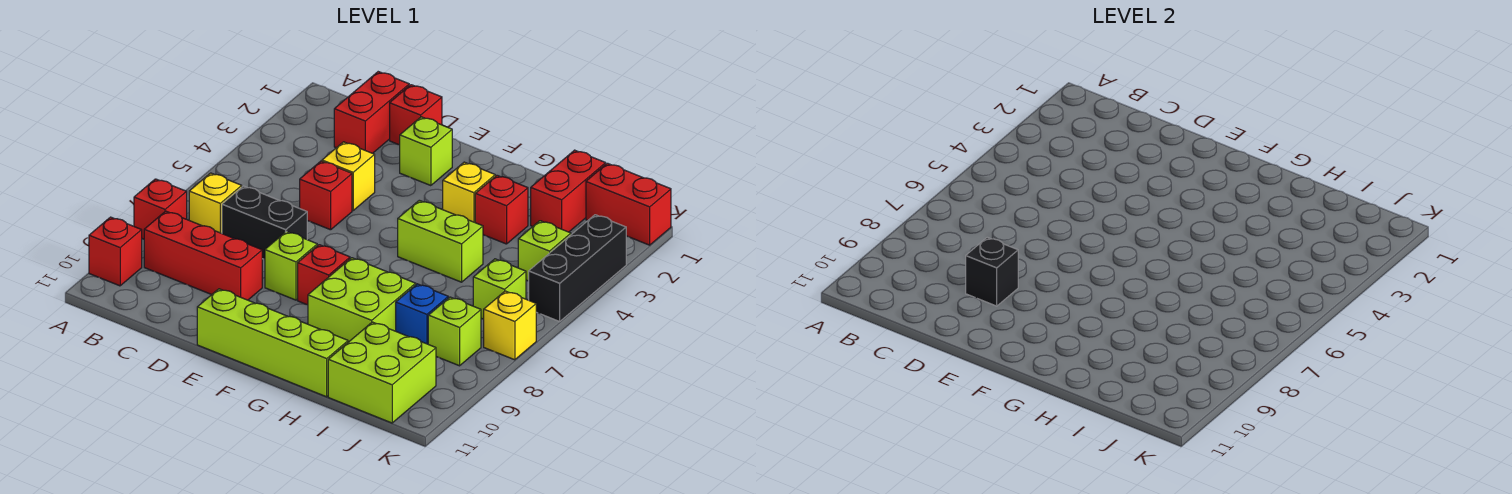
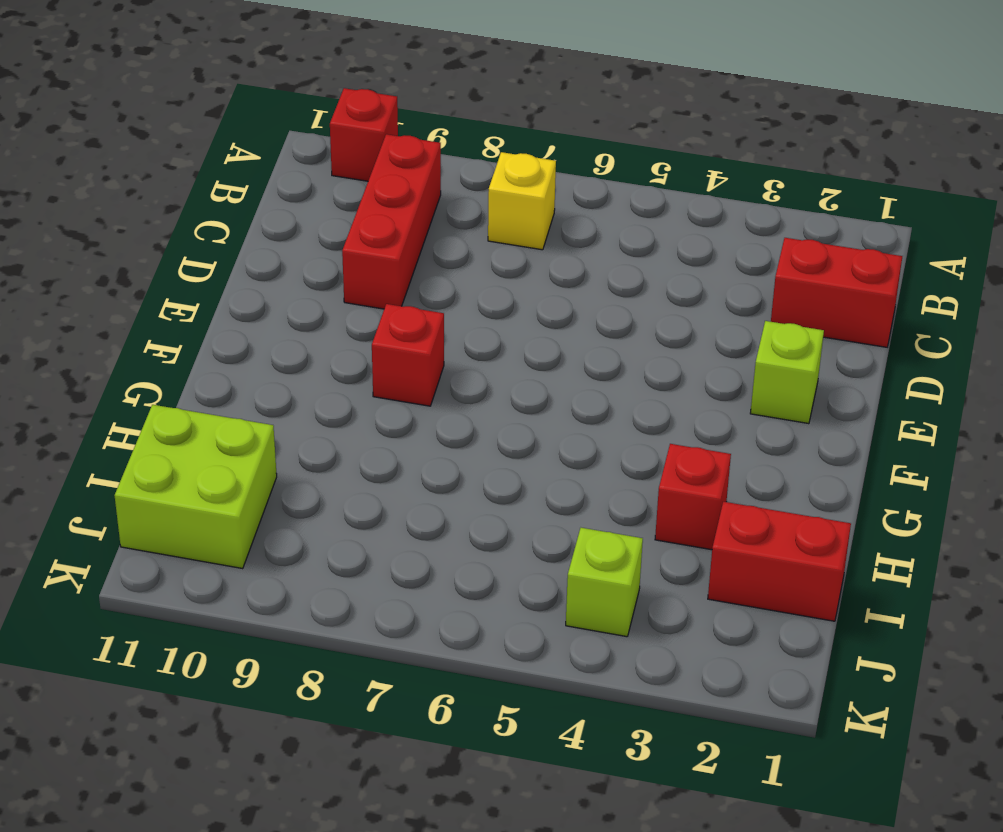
none -> red 1x1 brick [134,179,187,239]
none -> black 1x2 brick [222,186,307,260]
none -> red 1x1 brick [390,85,442,145]

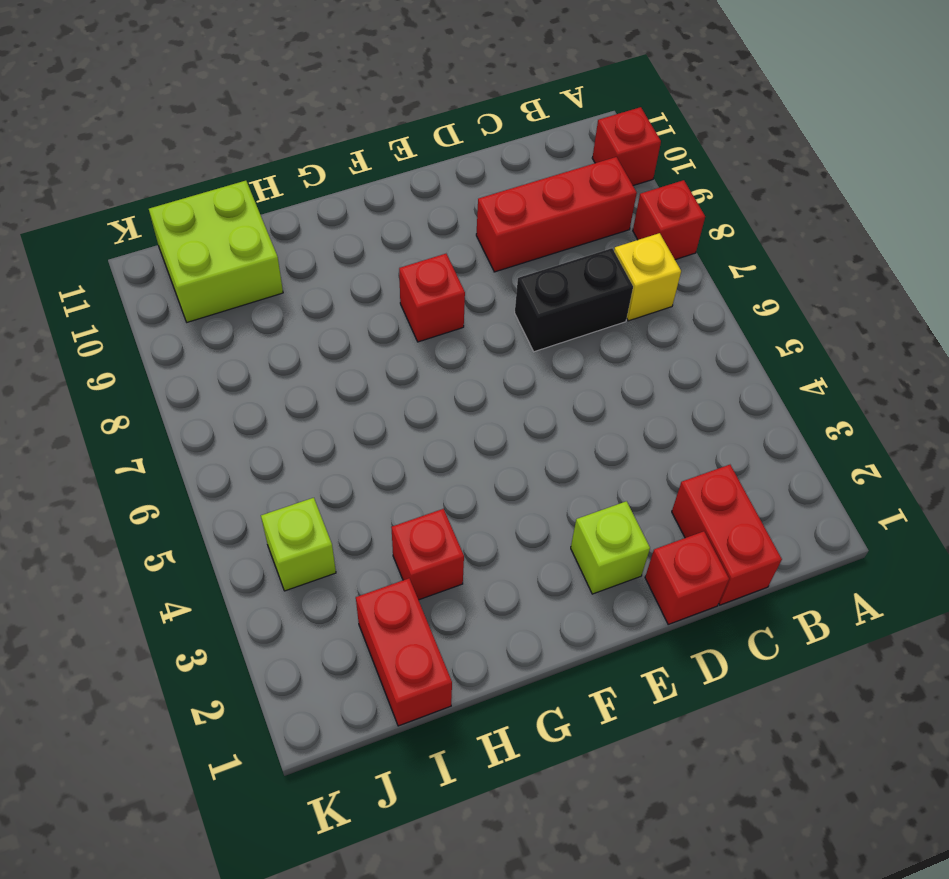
none -> yellow 1x1 brick [322,142,375,210]
none -> red 1x1 brick [300,161,352,230]
none -> lime 1x1 brick [265,231,317,300]

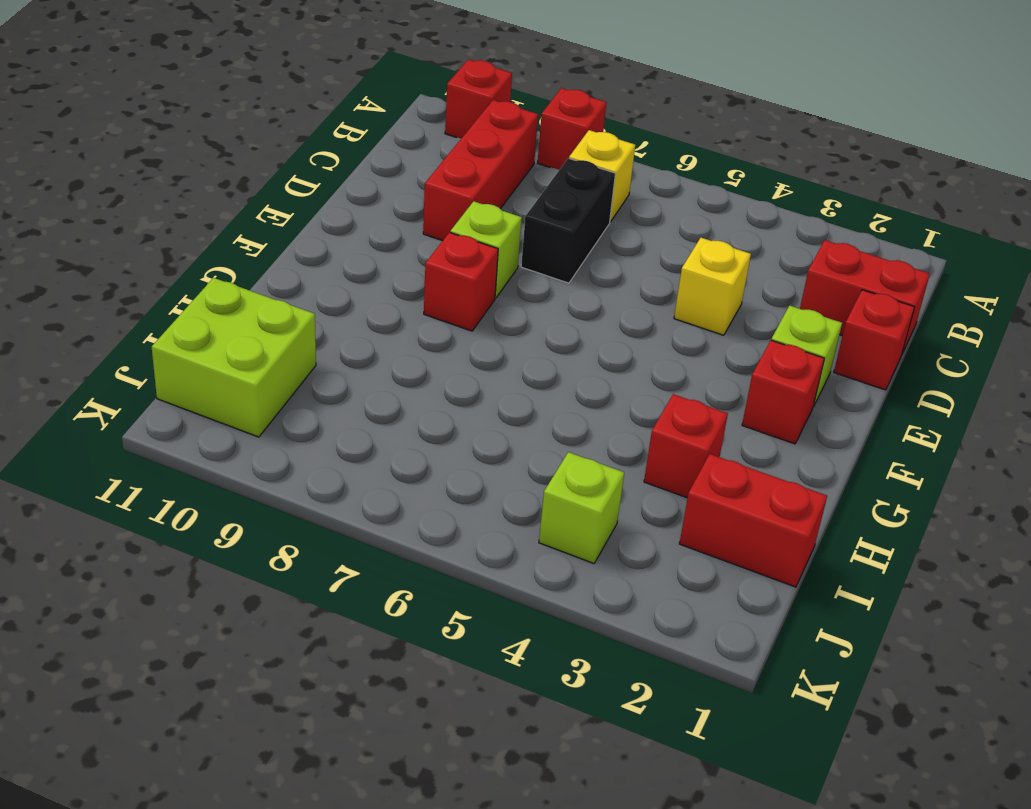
red 1x1 brick [742,340,824,444] -> red 1x1 brick moved to [300,161,352,230]
none -> lime 1x4 brick [197,289,348,397]
none -> yellow 1x1 brick [443,162,495,222]
none -> lime 1x2 brick [398,200,483,282]

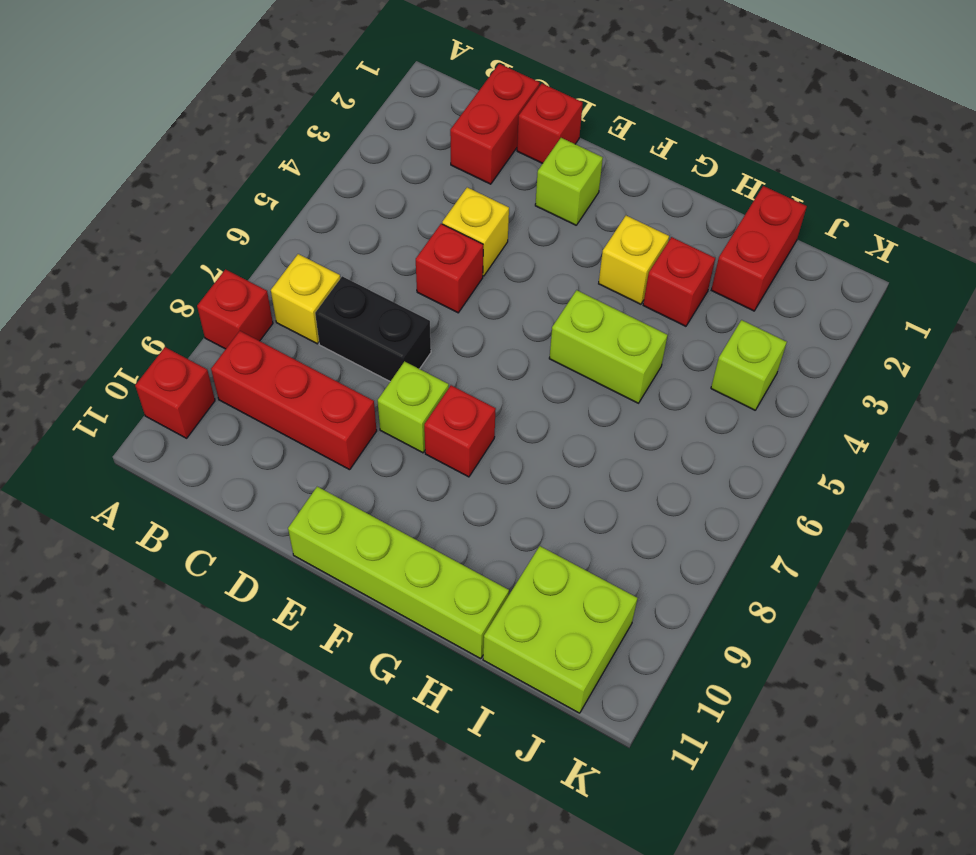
none -> lime 2x2 brick [308,258,416,342]
none -> blue 1x1 brick [396,284,448,344]
none -> red 1x2 brick [586,163,671,245]

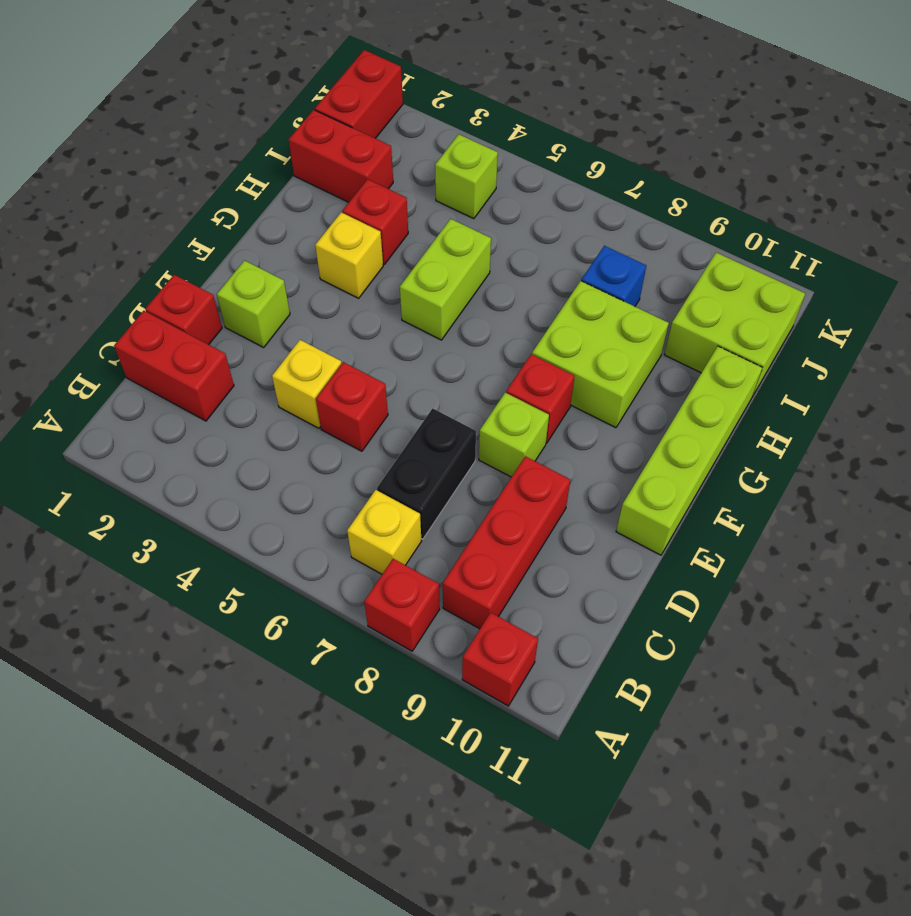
none -> lime 1x1 brick [473,259,526,319]
none -> lime 1x1 brick [428,297,481,366]
none -> black 1x3 brick [529,215,626,321]

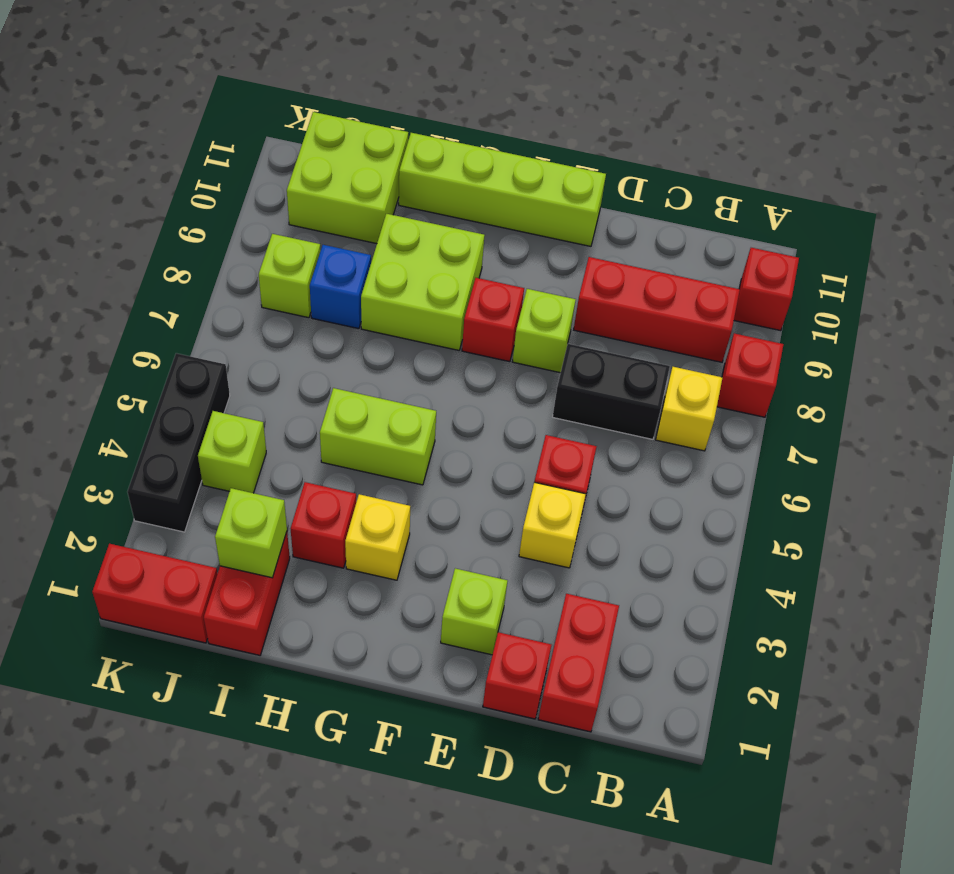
lime 1x1 brick [215,488,287,578] -> lime 1x1 brick moved to [473,259,526,319]
none -> yellow 1x1 brick [484,291,536,360]
none -> black 1x1 brick [966,237,1018,306]

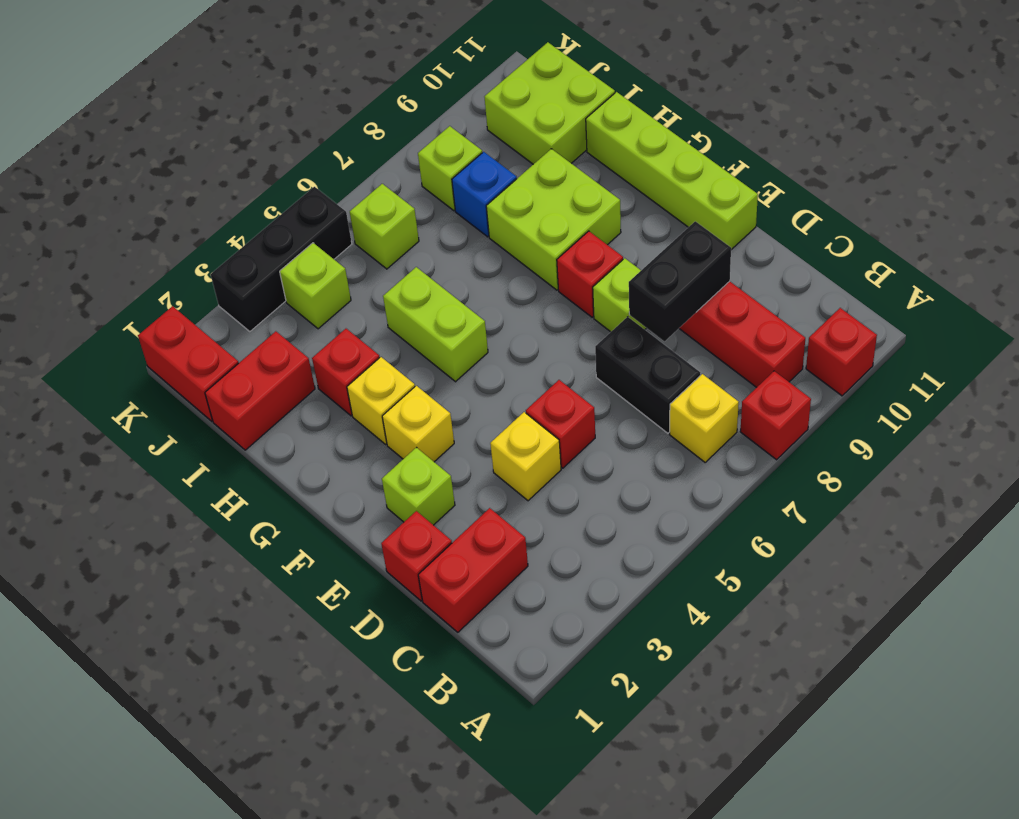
black 1x2 brick [629,221,731,341] -> black 1x1 brick [966,237,1018,306]
yellow 1x1 brick [382,386,454,462] -> yellow 1x1 brick moved to [484,291,536,360]

